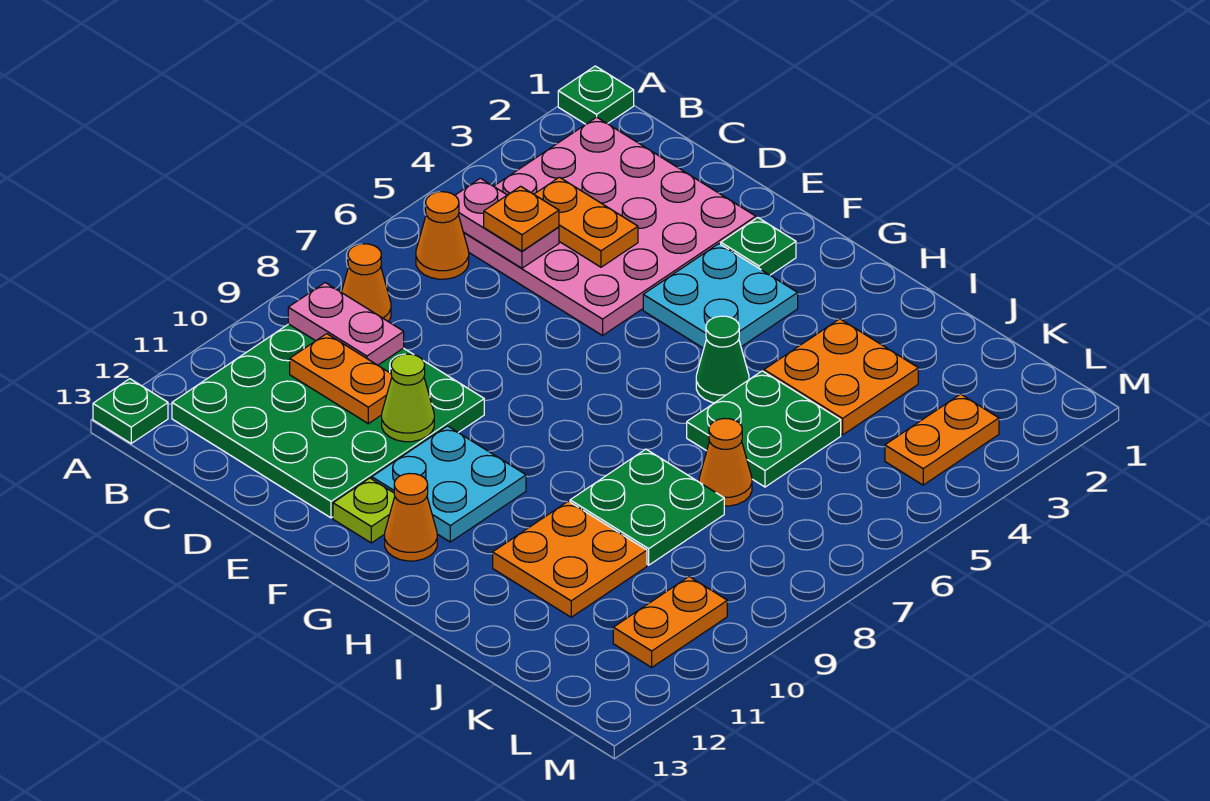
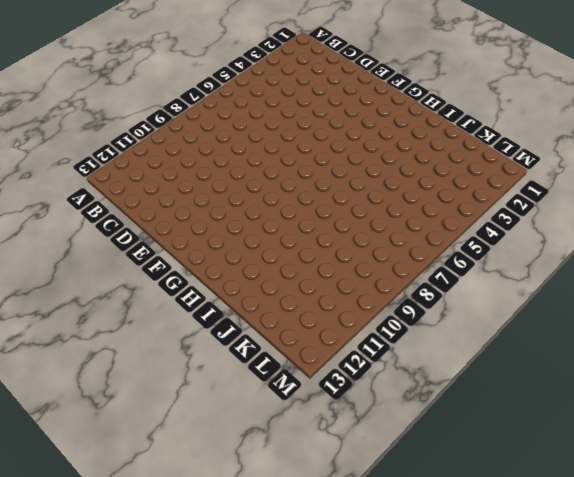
none -> green 1x1 plate [558,66,634,124]
none -> green 1x1 plate [93,379,168,443]
none -> pink 4x4 plate [464,117,756,335]

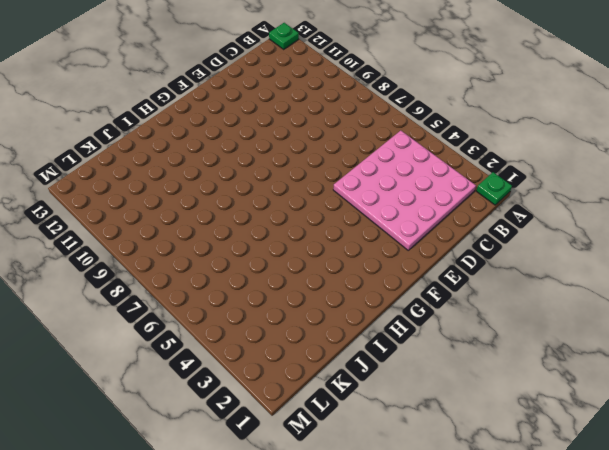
none -> orange 1x1 cone [416,192,469,279]
none -> orange 1x1 cone [341,244,391,322]
none -> green 4x4 plate [172,324,484,518]

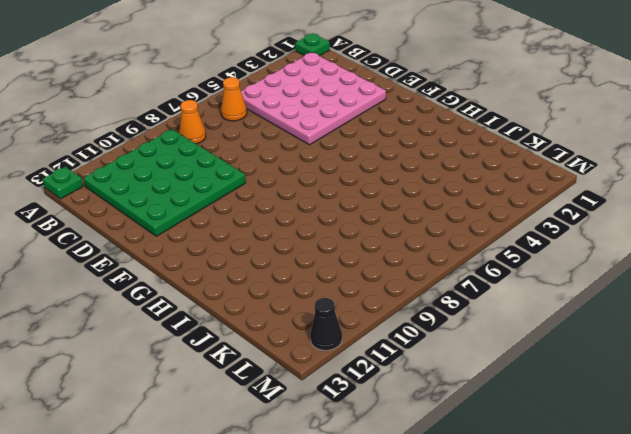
black 1x1 cone [310,298,342,350] -> none
none -> green 1x1 plate [721,218,796,275]
none -> cyan 2x2 plate [643,244,798,348]
none -> cyan 2x2 plate [372,426,526,542]

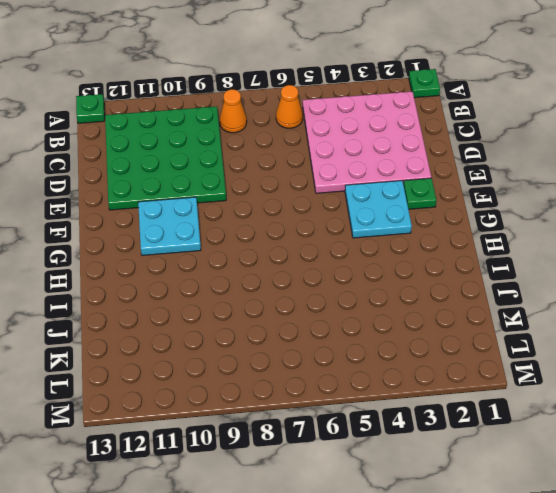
none -> lime 1x1 plate [333,478,395,543]
none -> orange 1x1 cone [385,473,437,561]
none -> green 1x1 cone [696,316,749,403]

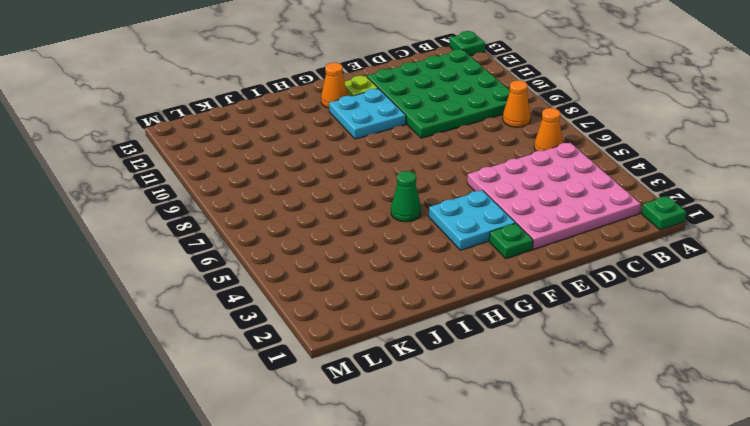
none -> orange 2x2 plate [764,319,918,435]
none -> green 2x2 plate [687,371,841,487]
none -> green 2x2 plate [570,449,724,565]

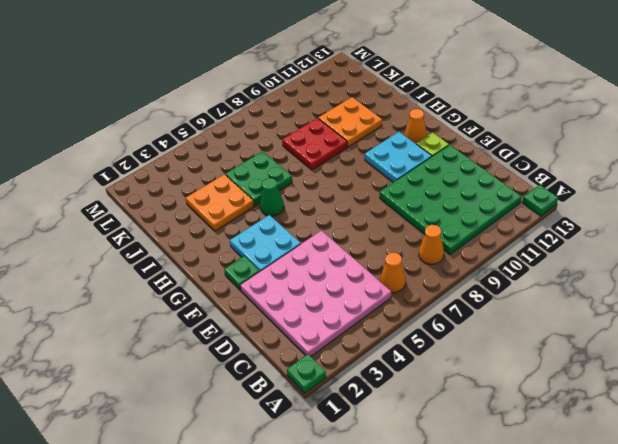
red 2x2 plate [282,118,347,170] -> green 2x2 plate [570,449,724,565]
none -> orange 1x1 cone [699,419,752,506]
none -> orange 1x2 plate [885,394,999,485]
none -> orange 1x2 plate [613,577,727,667]

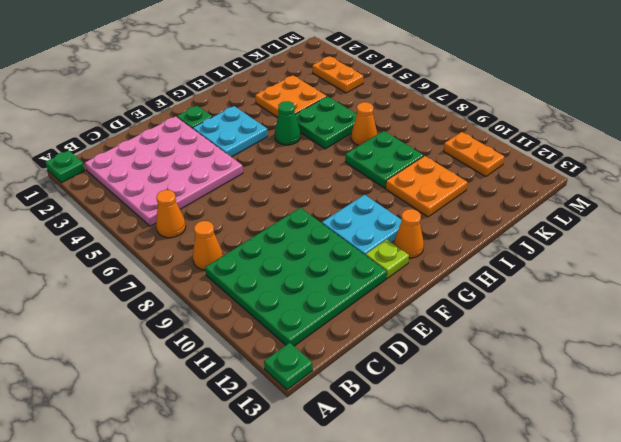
none -> pink 1x2 plate [455,178,559,268]
none -> pink 1x2 plate [288,283,404,365]
none -> orange 1x2 plate [534,177,638,267]

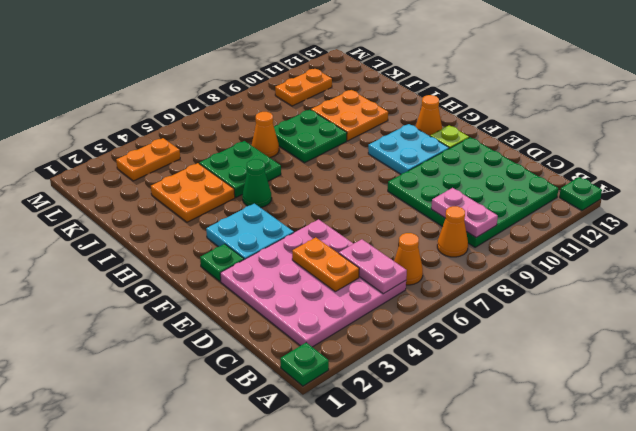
none -> orange 1x2 plate [290,334,392,424]
none -> lime 1x1 cone [382,354,434,442]
none -> orange 1x1 plate [484,186,559,251]

